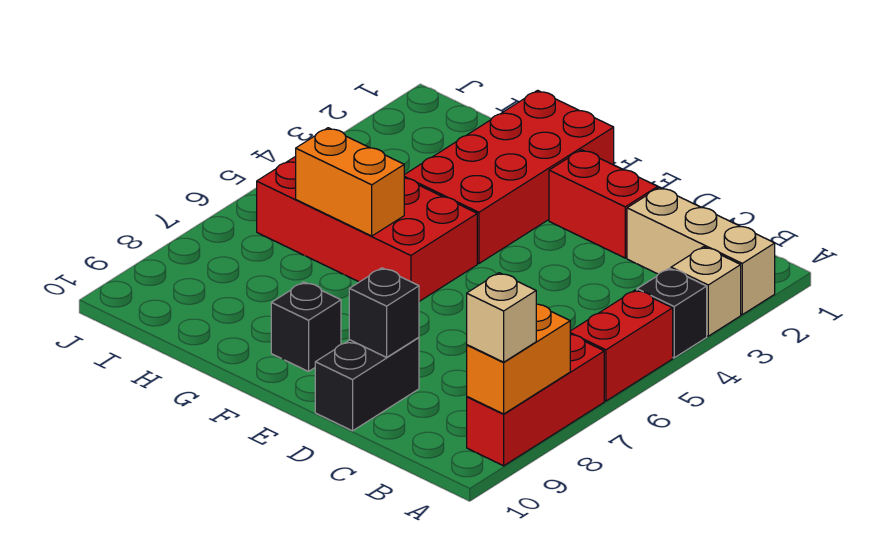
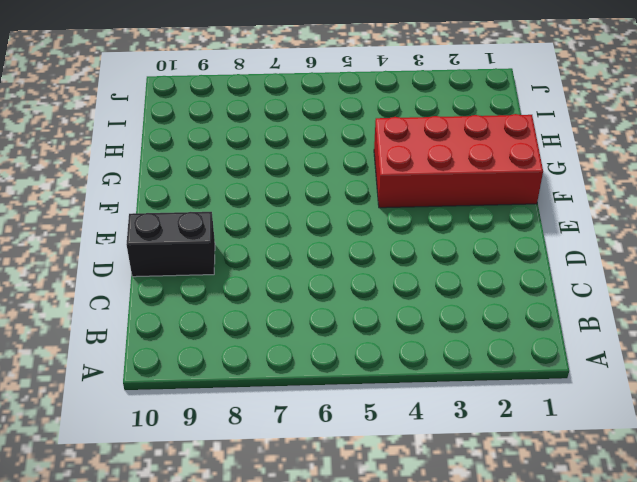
none -> tan 1x3 brick [627,187,775,315]
none -> tan 1x1 brick [671,247,741,336]
none -> black 1x1 brick [637,268,707,358]

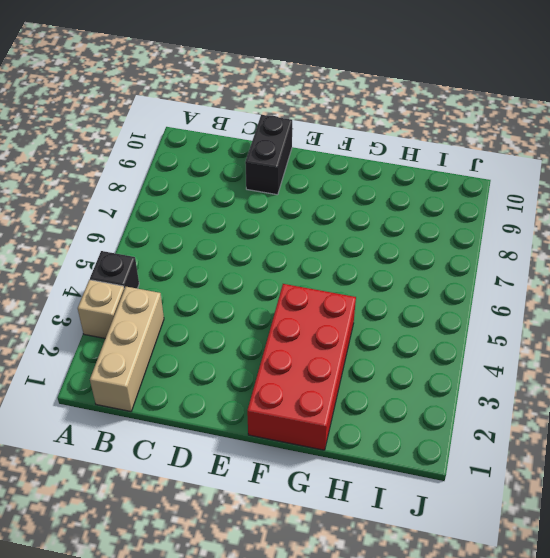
tan 1x3 brick [90,287,164,411] -> tan 1x3 brick turned to [627,187,775,315]
none -> red 1x2 brick [570,290,673,401]
none -> red 1x3 brick [467,335,604,466]
none -> red 1x2 brick [549,150,658,258]

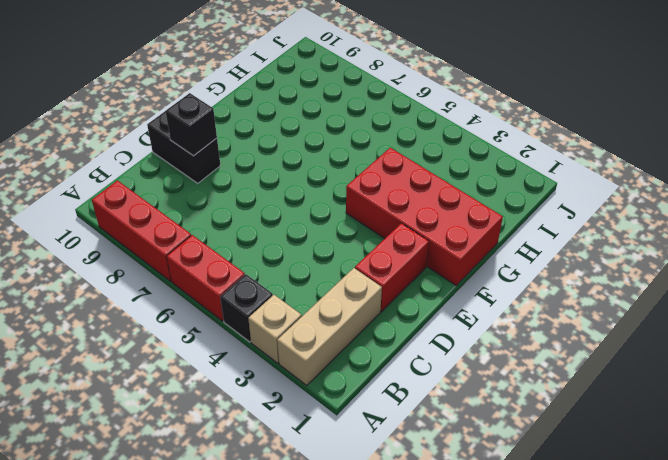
none -> red 2x4 brick [257,156,477,301]
none -> black 1x1 brick [271,282,341,371]
none -> orange 1x2 brick [467,304,570,414]

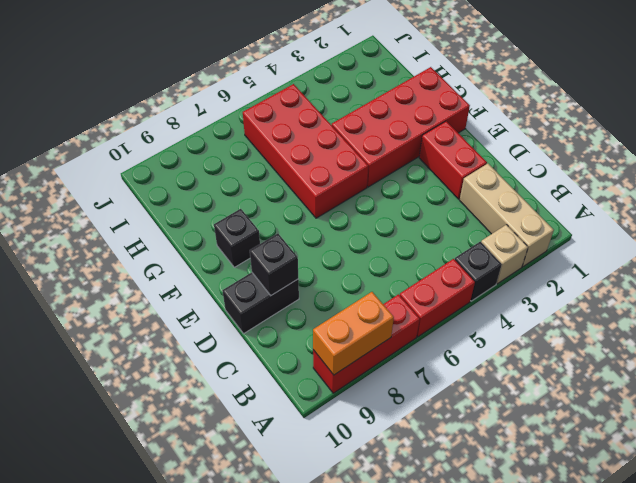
none -> orange 1x2 brick [296,128,404,236]
none -> tan 1x1 brick [467,273,536,362]

